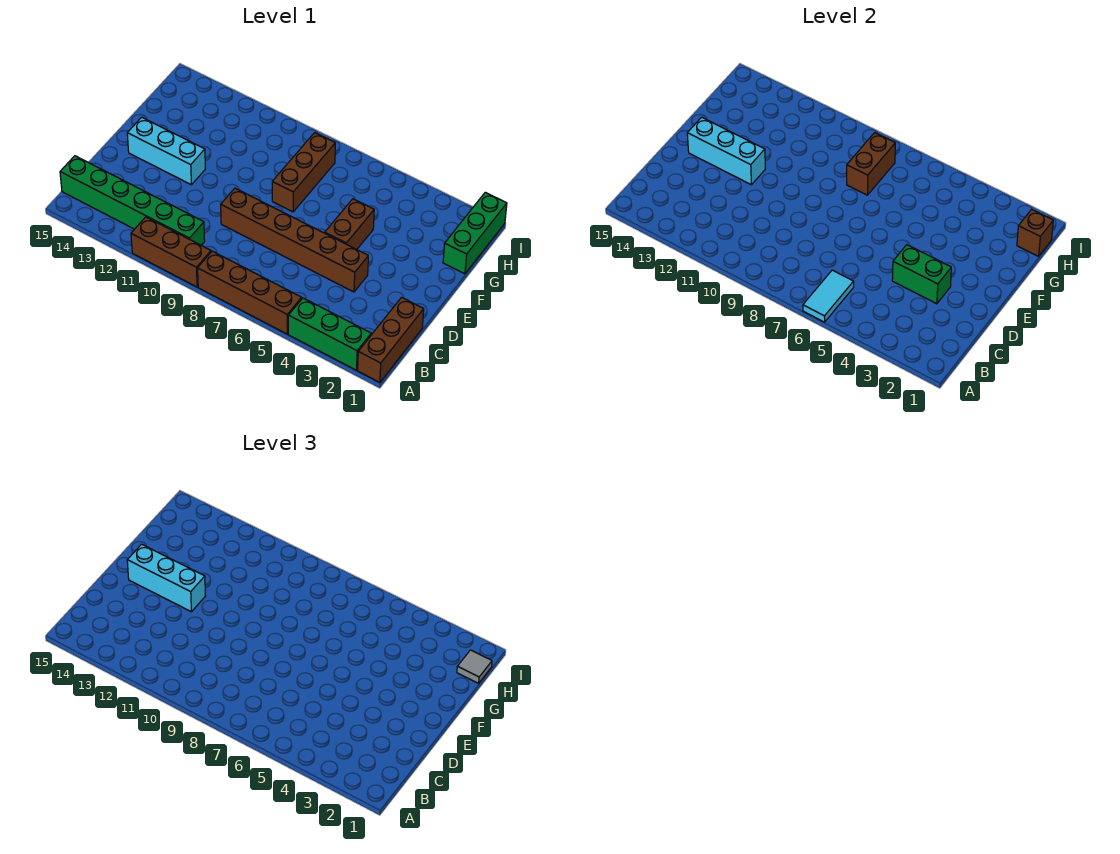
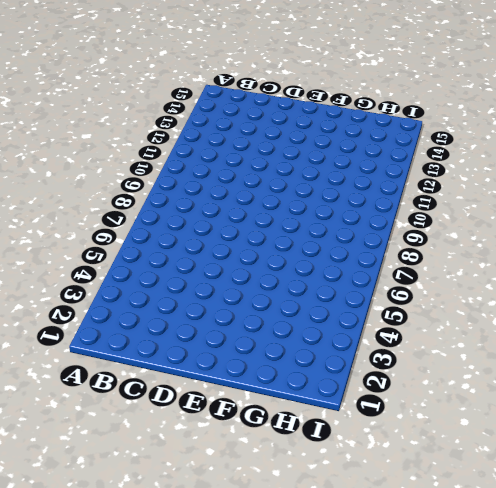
none -> brown 1x3 brick [358,297,424,382]
none -> green 1x3 brick [288,298,371,370]
none -> brown 1x4 brick [198,251,302,334]

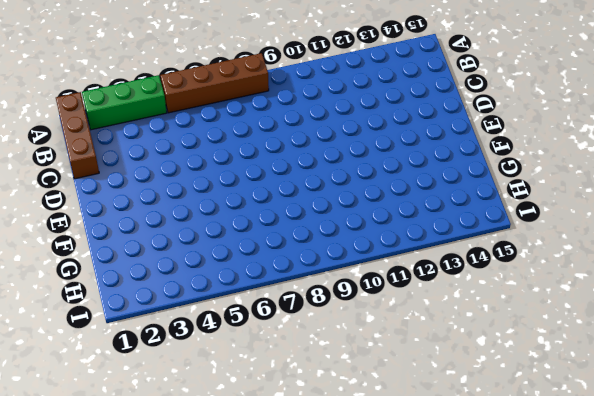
none -> brown 1x3 brick [131,217,211,287]
none -> green 1x6 brick [60,156,205,245]
none -> brown 1x6 brick [221,188,368,292]

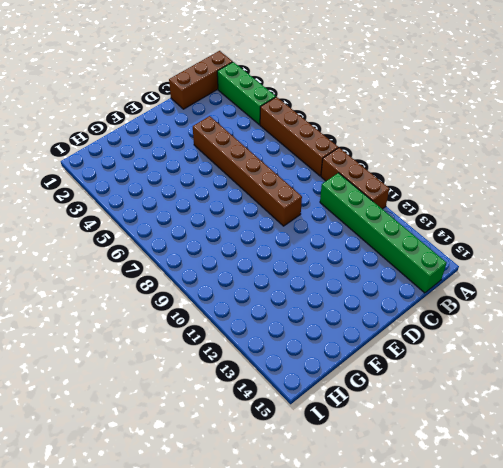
none -> brown 1x2 brick [325,199,374,249]
none -> cyan 1x3 brick [127,117,205,185]
none -> brown 1x3 brick [272,133,335,212]

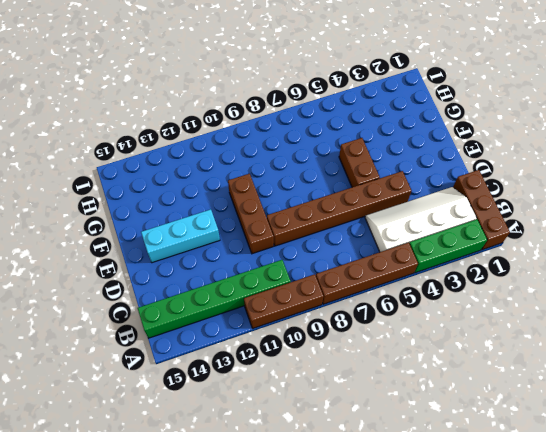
white 2x4 slope [365,187,477,252] -> none
brown 1x3 brick [228,174,274,254] -> brown 1x3 brick moved to [272,133,335,212]
none -> green 1x3 brick [443,192,507,274]
none -> cyan 1x2 tile [803,270,854,322]
none -> green 1x2 brick [892,245,951,304]

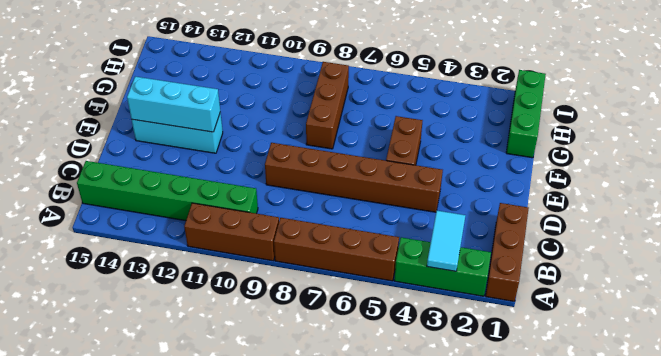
cyan 1x2 tile [427,211,465,271] -> cyan 1x2 tile moved to [803,270,854,322]
none -> green 1x2 brick [892,245,951,304]
none -> brown 1x2 brick [847,133,895,195]
none -> brown 1x1 brick [1017,209,1053,256]

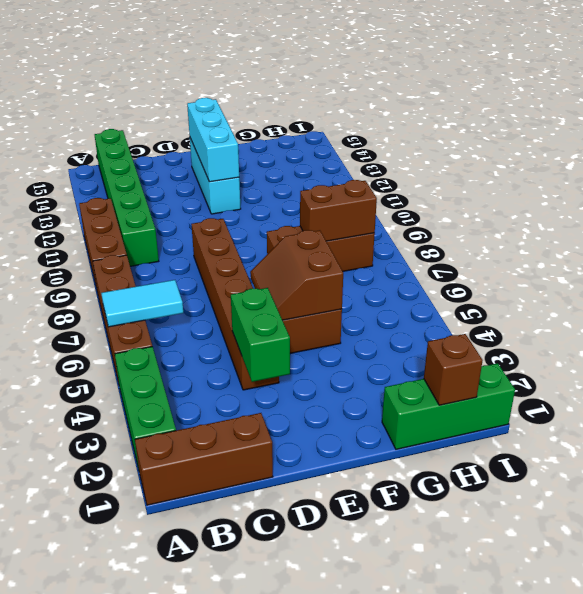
brown 2x2 slope [250,230,343,320] -> none
none -> cyan 1x3 brick [127,544,205,612]
none -> grey 1x1 tile [457,650,492,683]

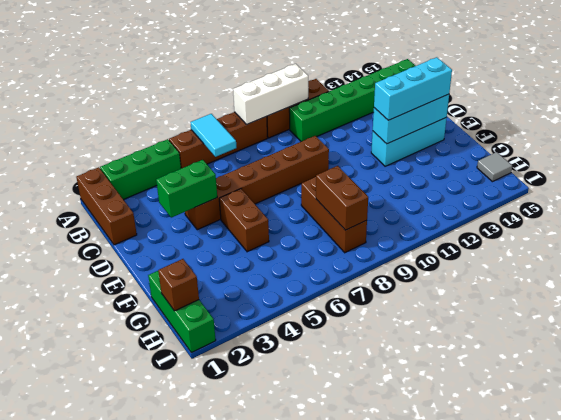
white 1x3 brick [233,64,308,125] -> none
grey 1x1 tile [477,152,512,182] -> grey 1x1 tile moved to [457,650,492,683]

